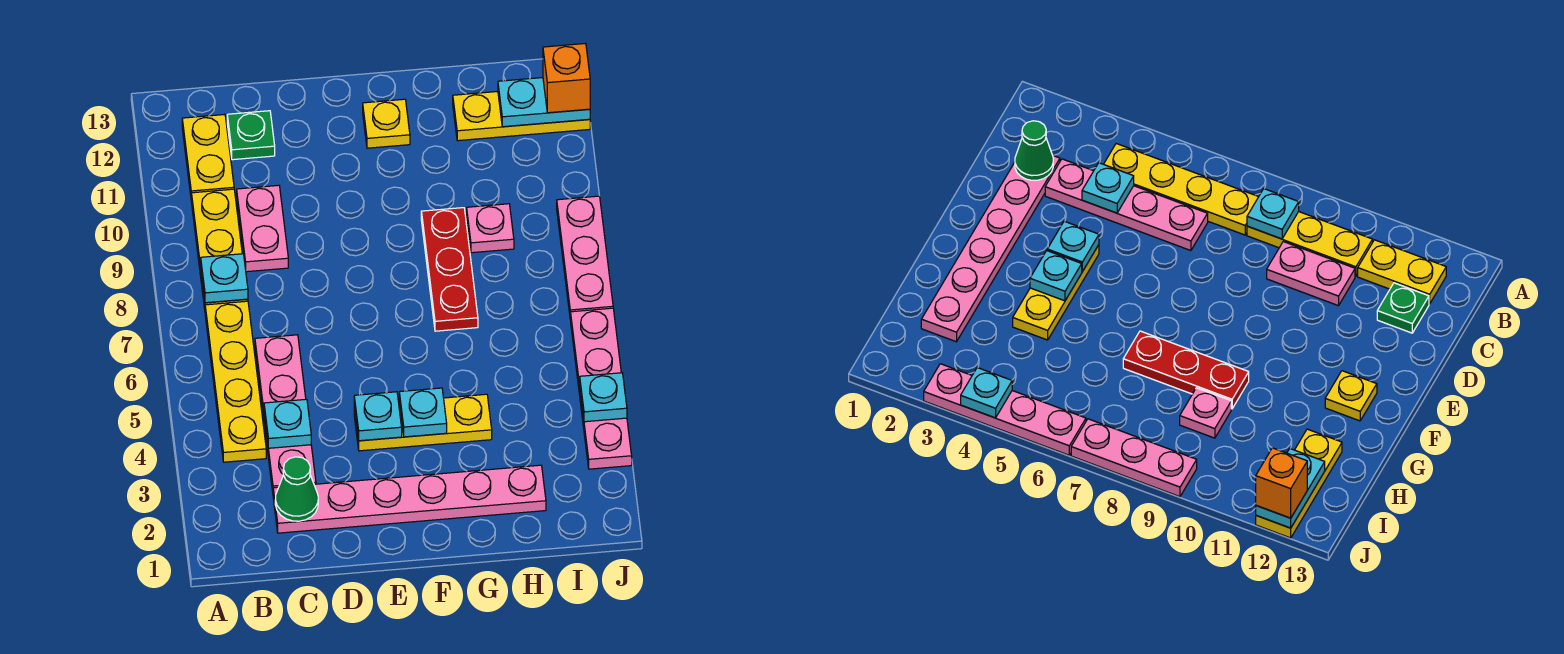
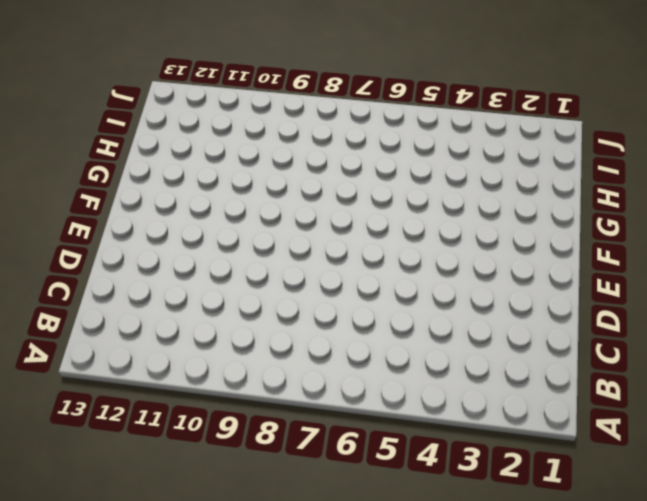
none -> yellow 1x4 plate [205,301,266,462]
none -> yellow 1x3 plate [191,189,248,309]
none -> yellow 1x2 plate [182,115,234,195]

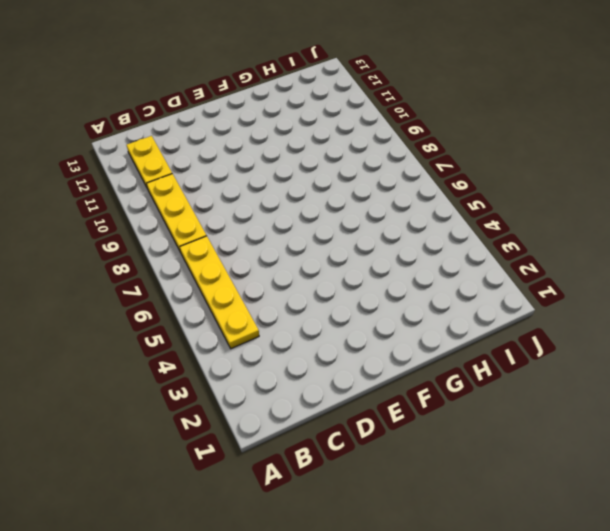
none -> pink 1x6 plate [273,465,546,533]
none -> pink 1x4 plate [255,335,316,491]
none -> pink 1x2 plate [237,185,288,272]

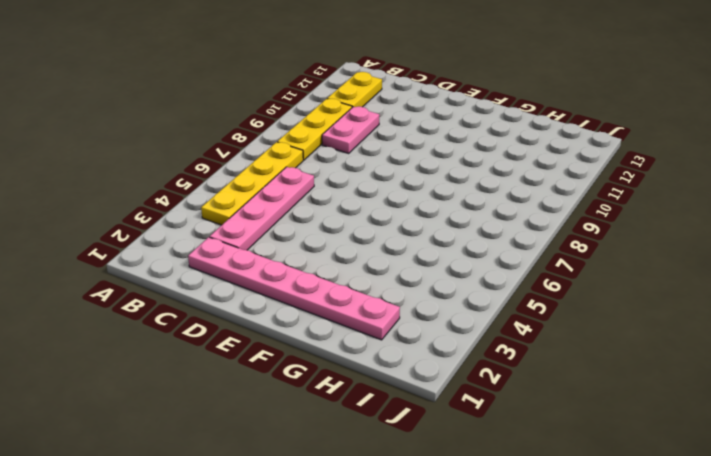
none -> green 1x1 plate [227,111,275,160]
none -> yellow 1x3 plate [354,394,492,451]
none -> yellow 1x1 plate [363,99,410,148]

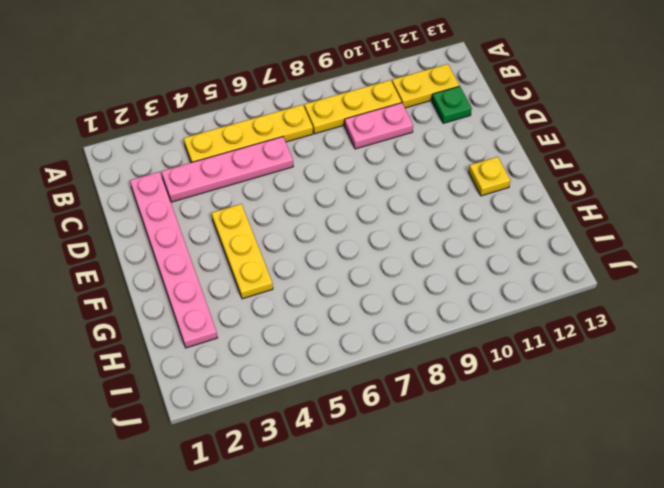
none -> red 1x3 plate [421,208,478,331]
none -> pink 1x1 plate [467,204,514,253]
none -> yellow 1x3 plate [453,91,590,141]

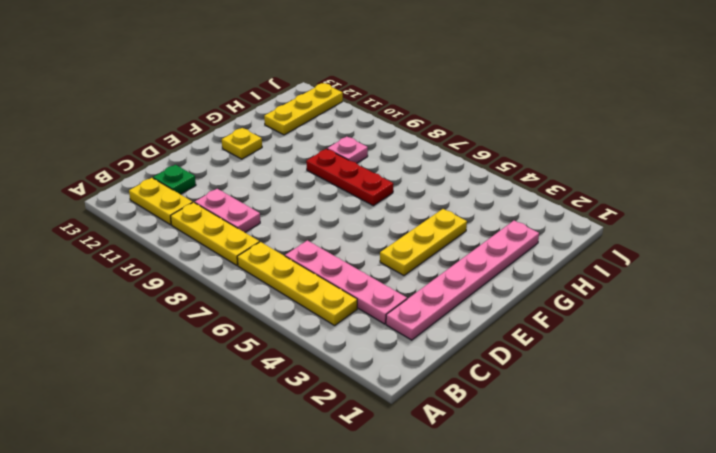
none -> pink 1x4 plate [571,308,632,469]
none -> pink 1x3 plate [557,196,613,319]
none -> cyan 1x1 plate [201,254,248,303]

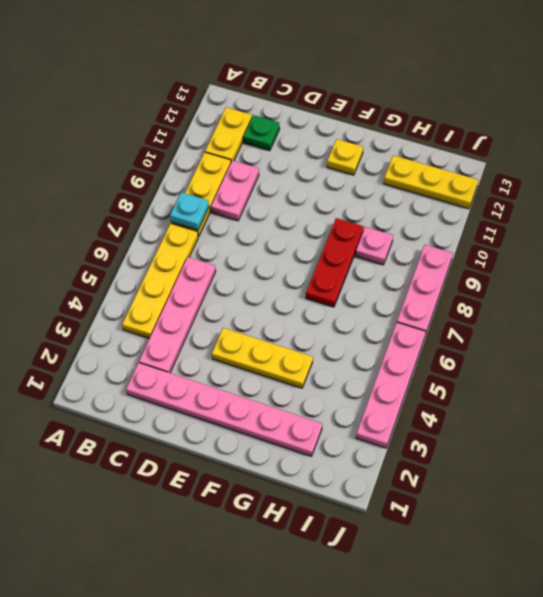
none -> green 1x1 cone [275,457,318,521]
none -> cyan 1x1 plate [264,399,311,448]
none -> cyan 1x1 plate [354,392,402,441]

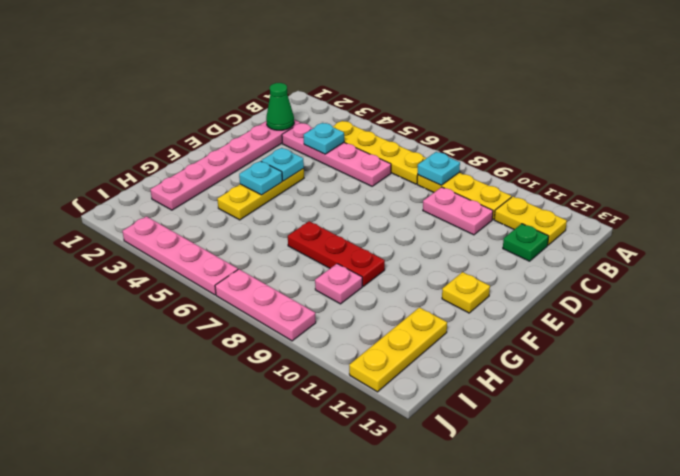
none -> cyan 1x2 plate [498,78,590,127]
none -> cyan 1x1 plate [580,373,627,422]
none -> orange 1x1 brick [543,43,590,113]

